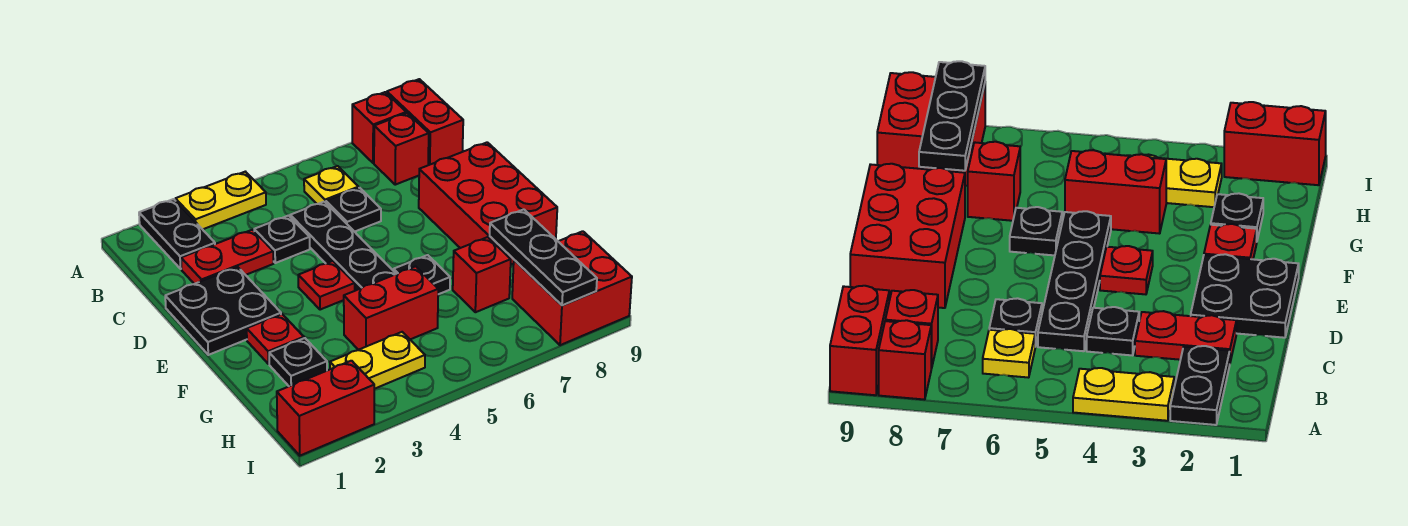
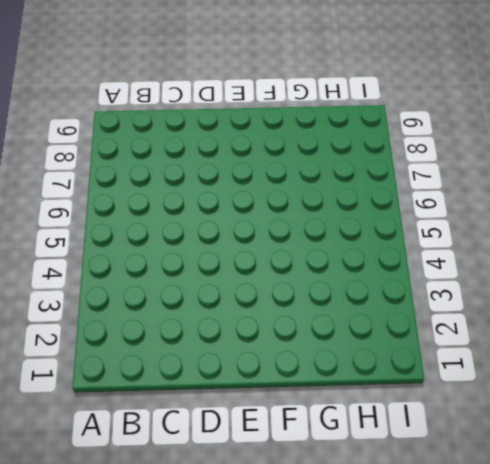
none -> black 1x2 plate [139,199,215,269]
none -> yellow 1x2 plate [175,172,266,229]
none -> red 1x1 brick [352,92,406,163]

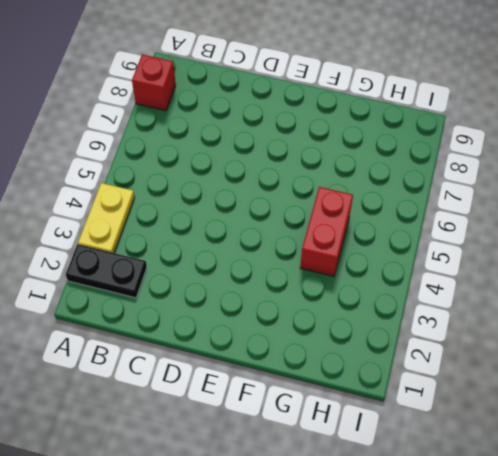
none -> red 1x2 brick [387,79,463,165]
none -> yellow 1x1 plate [304,166,359,204]
none -> red 1x1 brick [374,113,429,185]

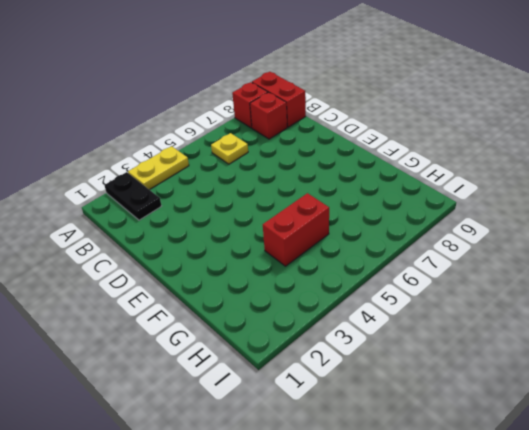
none -> red 1x2 plate [181,230,274,284]
none -> black 1x1 plate [254,215,310,263]
none -> black 1x4 plate [290,202,396,291]

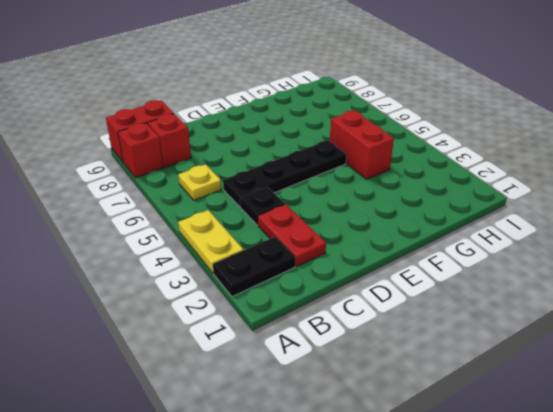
none -> black 1x1 plate [326,188,381,232]
none -> black 2x2 plate [165,267,281,355]
none -> red 2x3 brick [419,142,557,264]

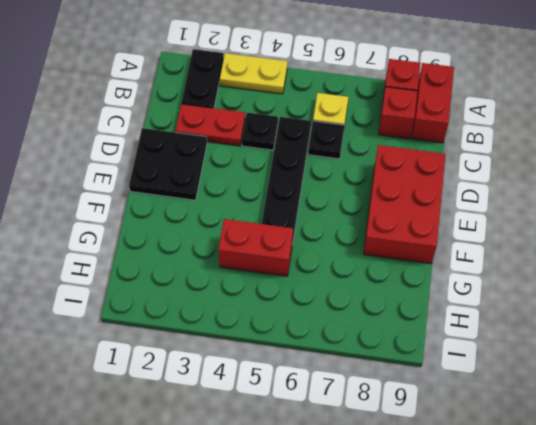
none -> red 1x1 plate [298,261,355,310]
none -> red 1x1 plate [247,314,304,364]
none -> black 1x1 plate [394,255,450,294]

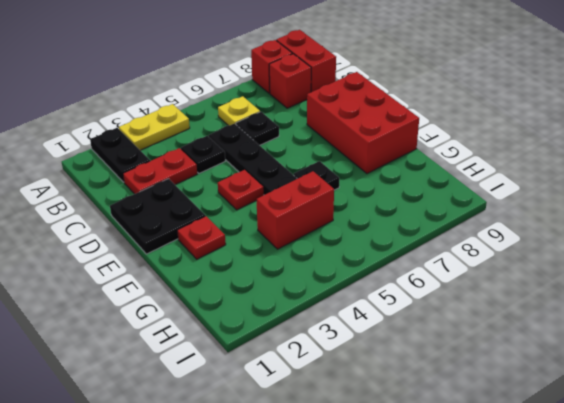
none -> black 1x1 plate [269,338,327,386]
none -> red 1x1 brick [453,237,511,312]
none -> yellow 1x2 plate [330,332,425,389]

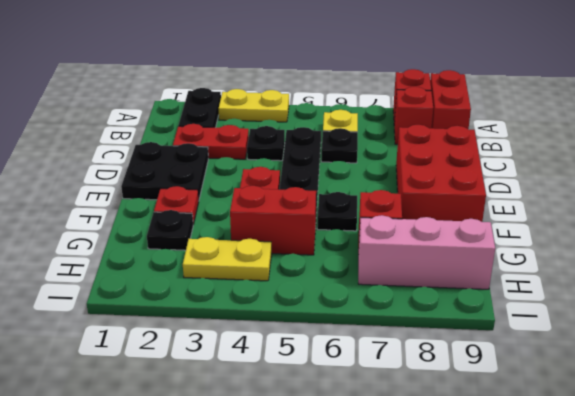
pink 1x3 brick [358,215,495,289] -> red 2x2 brick [512,231,632,345]
none -> red 1x2 brick [277,361,374,456]
none -> black 1x3 plate [490,209,597,305]

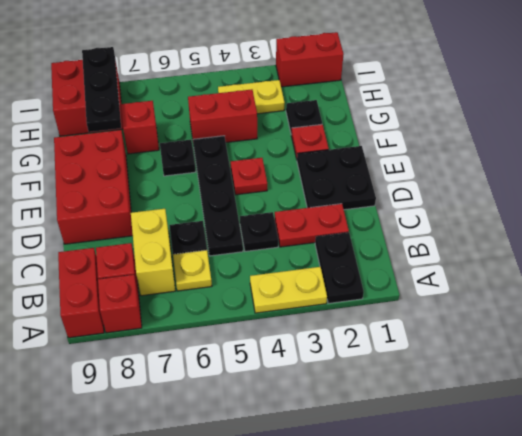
yellow 1x2 brick [131,209,175,296] -> none

